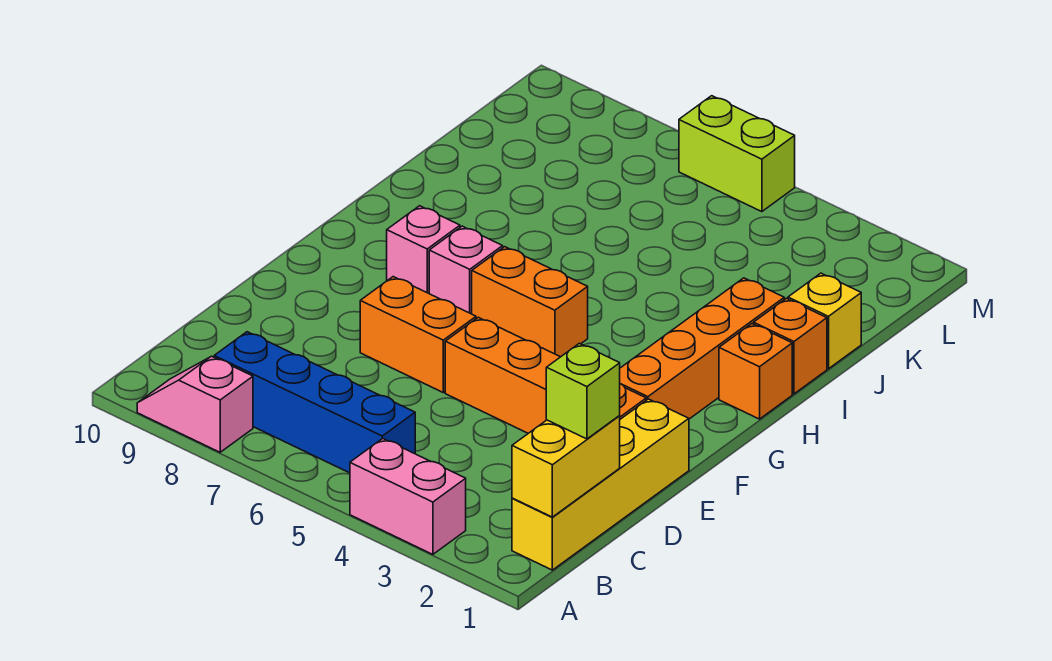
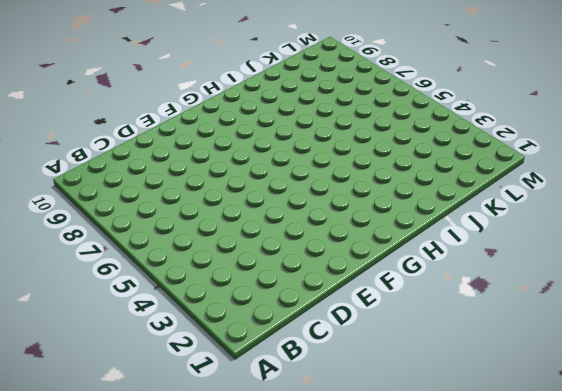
none -> pink 1x2 brick [350,438,466,554]
none -> pink 1x2 slope [137,356,253,452]
none -> yellow 1x4 brick [512,399,689,570]

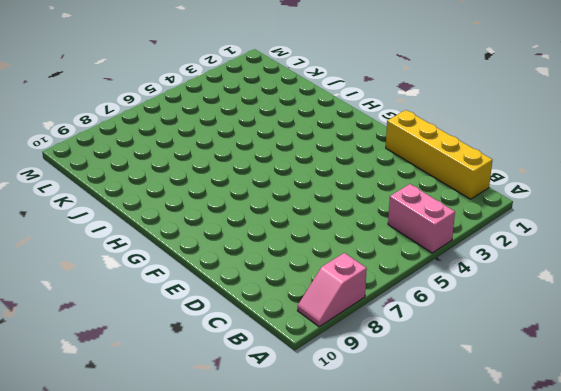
pink 1x2 brick [388,184,455,253] -> pink 1x2 brick turned to [350,438,466,554]
none -> blue 1x4 brick [214,332,415,473]
none -> orange 1x4 brick [445,317,646,433]
none -> orange 1x2 brick [360,277,476,392]

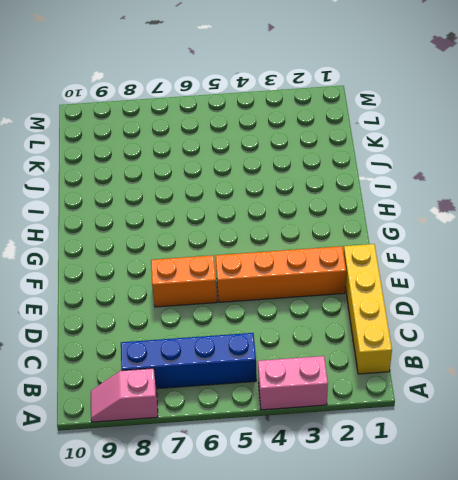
none -> orange 1x4 brick [620,278,784,419]
none -> orange 1x2 brick [472,247,588,357]
none -> pink 1x1 brick [429,226,503,314]

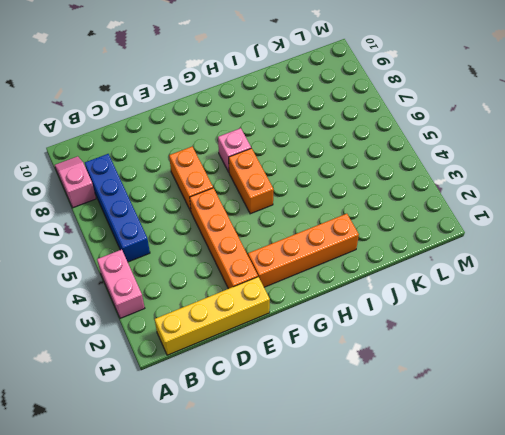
none -> pink 1x1 brick [387,206,460,293]
none -> orange 1x1 brick [719,324,792,419]
none -> orange 1x1 brick [754,298,827,394]

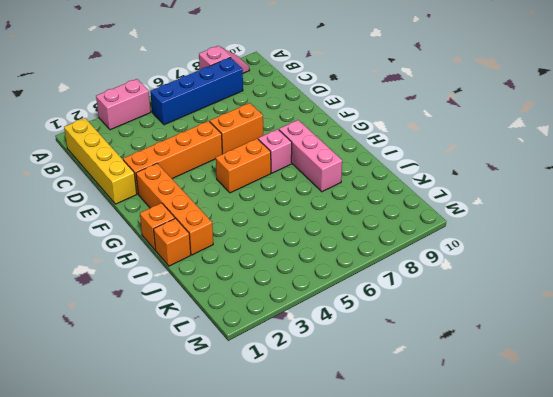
pink 1x3 brick [279,120,342,192] -> pink 1x1 brick [387,206,460,293]
none -> yellow 1x1 brick [788,273,861,369]
none -> lime 1x2 brick [679,96,795,212]
none -> yellow 1x2 brick [512,416,620,517]

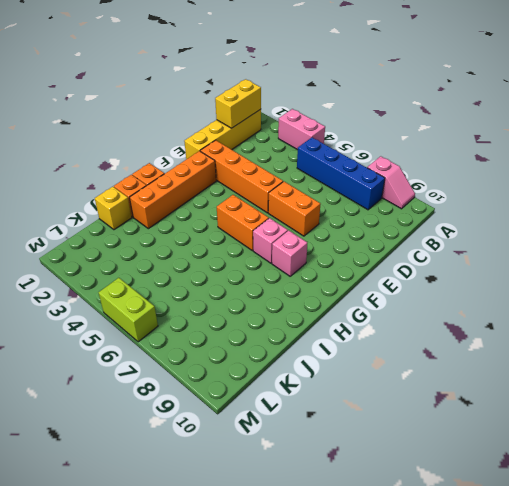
none -> lime 1x1 brick [546,343,620,439]

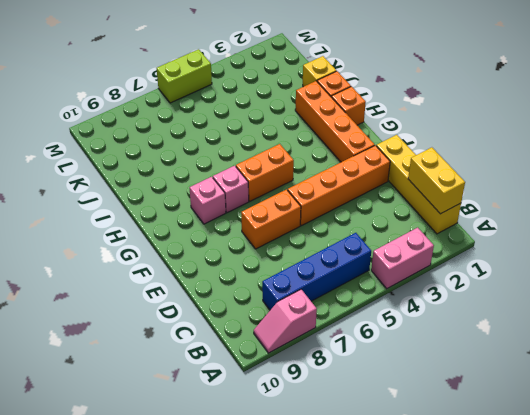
none -> lime 1x1 brick [546,343,620,439]

